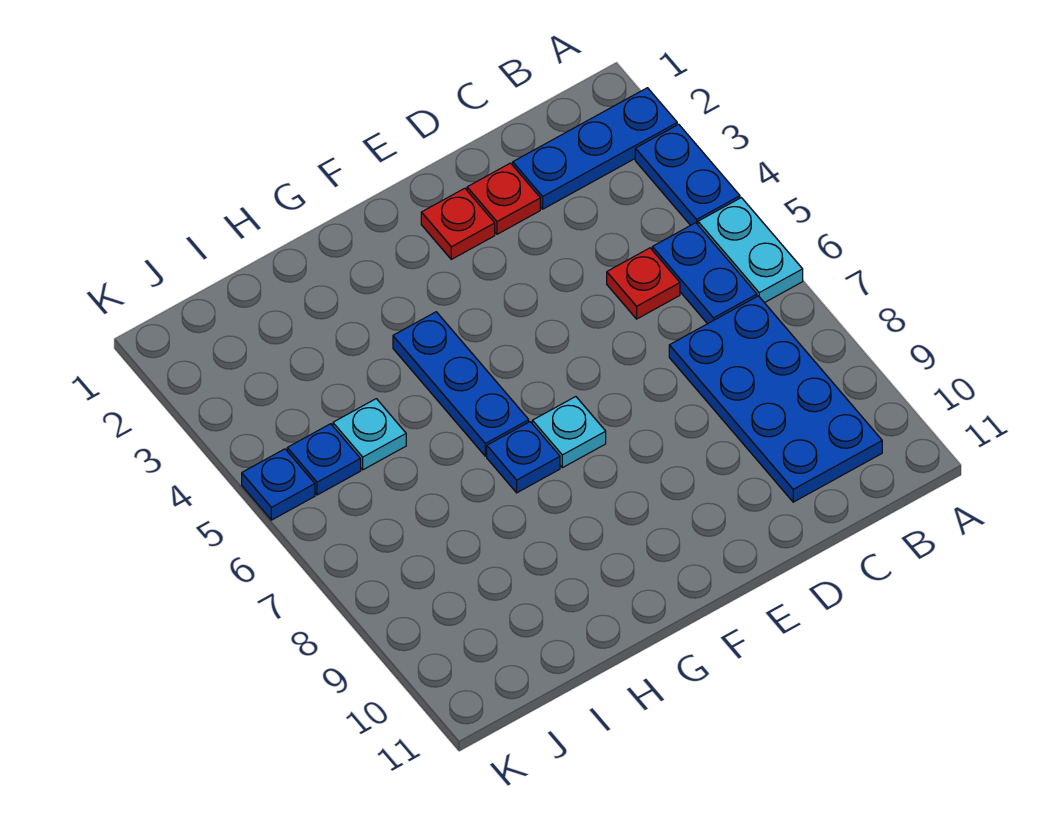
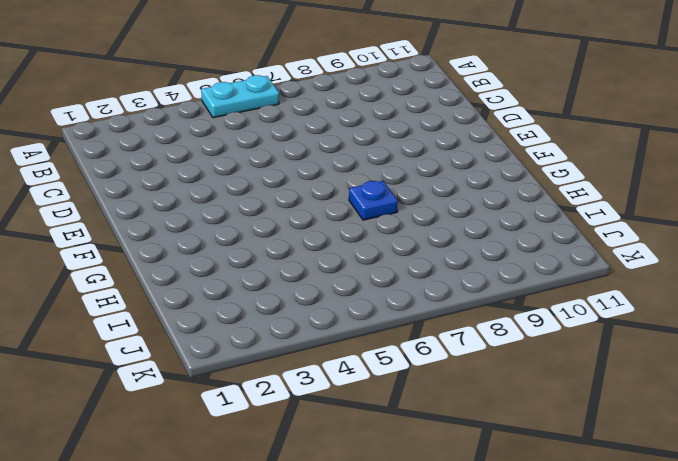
none -> blue 1x3 plate [513,88,677,209]
none -> blue 1x2 plate [635,124,740,225]
none -> blue 1x2 plate [652,223,757,324]

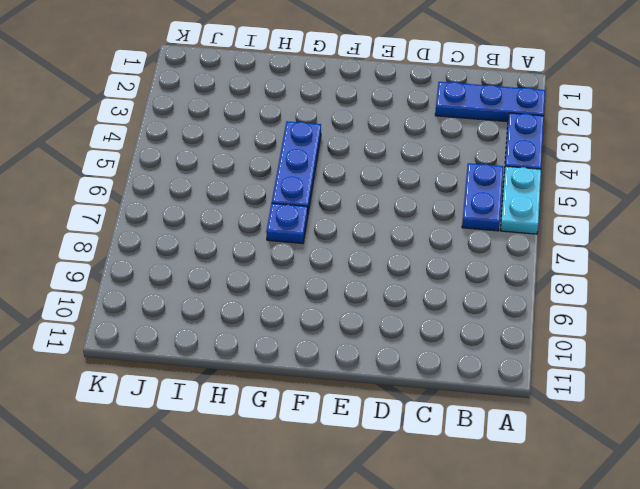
none -> blue 2x4 plate [669,296,882,502]
none -> red 1x1 plate [607,248,680,319]
none -> red 1x1 plate [467,163,540,234]

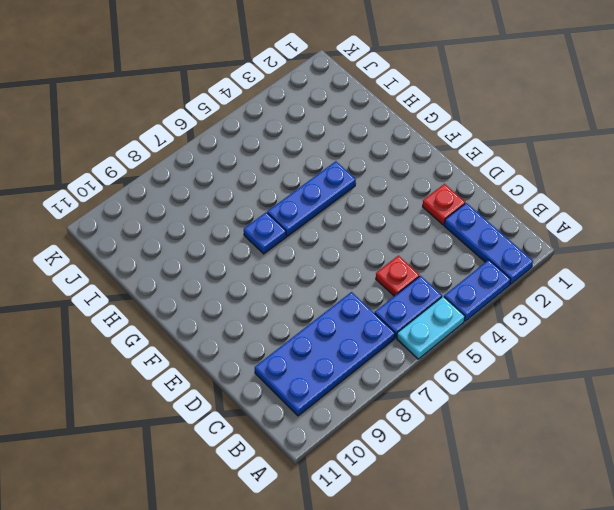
none -> red 1x1 plate [421,188,495,259]
none -> cyan 1x1 plate [532,397,606,468]
none -> cyan 1x1 plate [333,399,406,470]

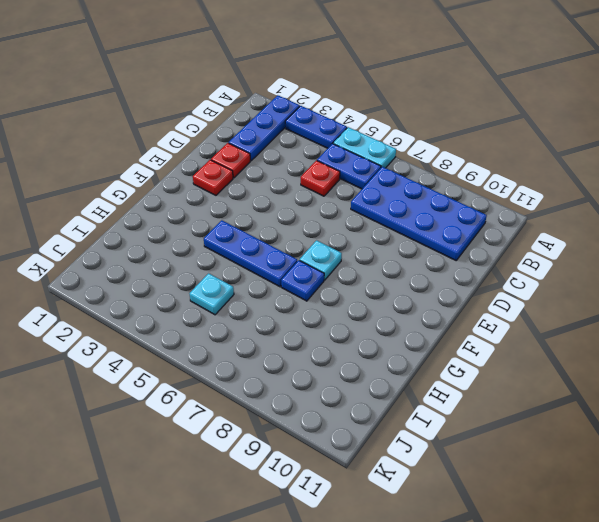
none -> blue 1x1 plate [287,424,361,495]
none -> blue 1x1 plate [242,449,315,520]

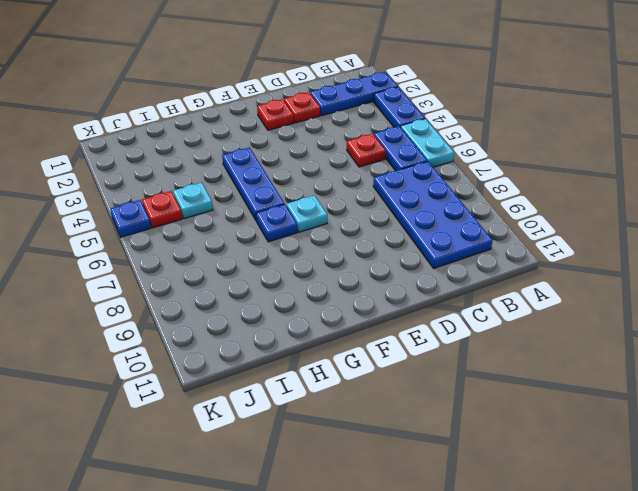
red 1x1 plate [142,191,182,228] -> blue 1x1 plate [287,424,361,495]

